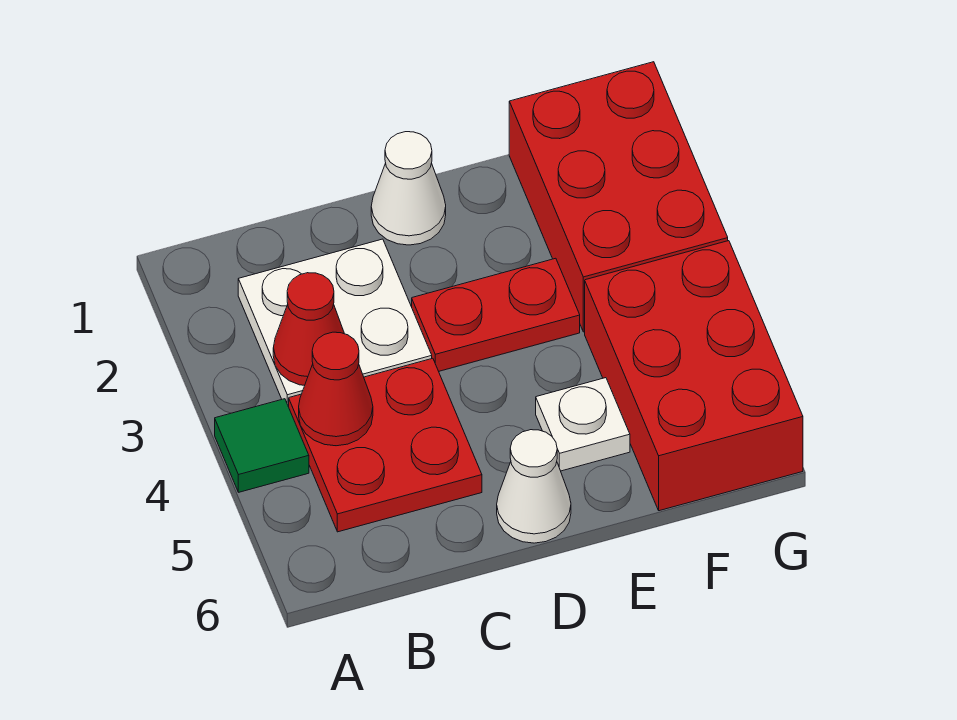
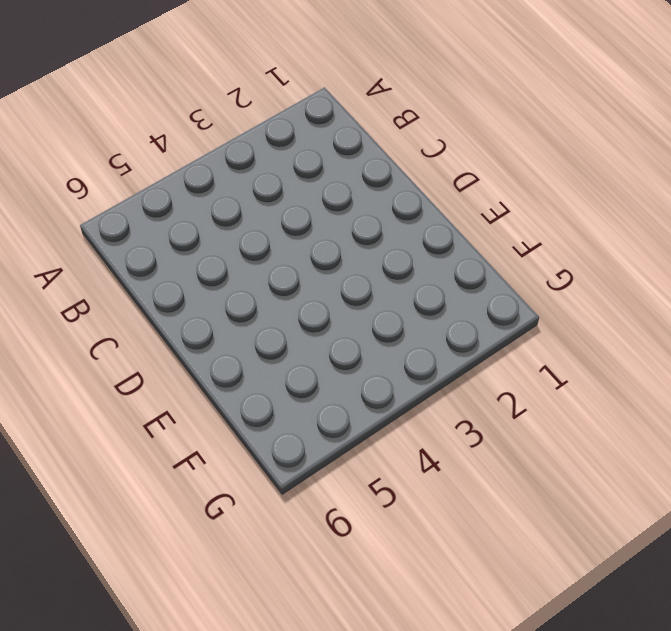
none -> green 1x1 tile [215,399,309,492]
none -> white 2x2 plate [238,239,432,407]

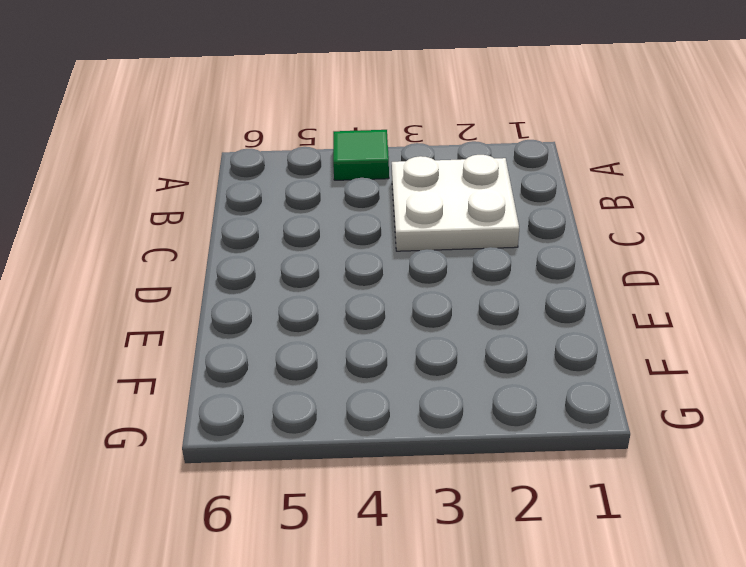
none -> red 2x2 plate [289,358,482,532]
none -> white 1x1 cone [371,132,446,245]

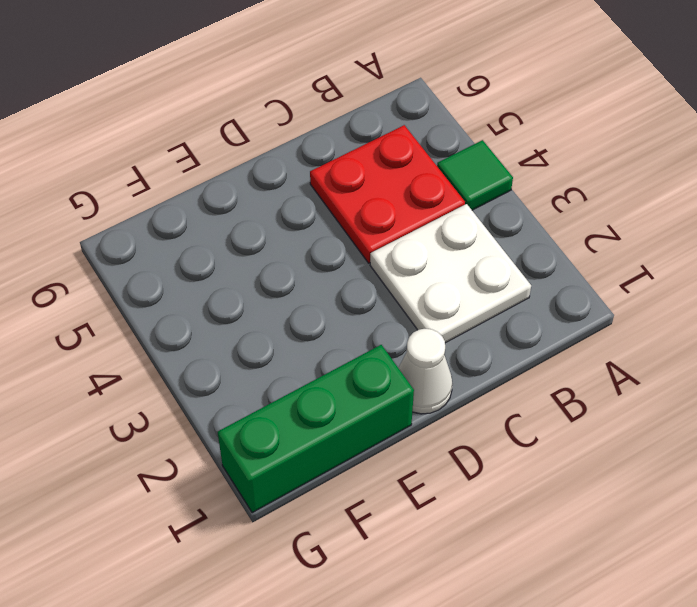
green 1x3 brick [218,345,414,513] -> red 2x3 brick [509,62,728,332]
none -> red 1x2 plate [412,258,580,371]
none -> white 1x1 cone [497,430,571,543]

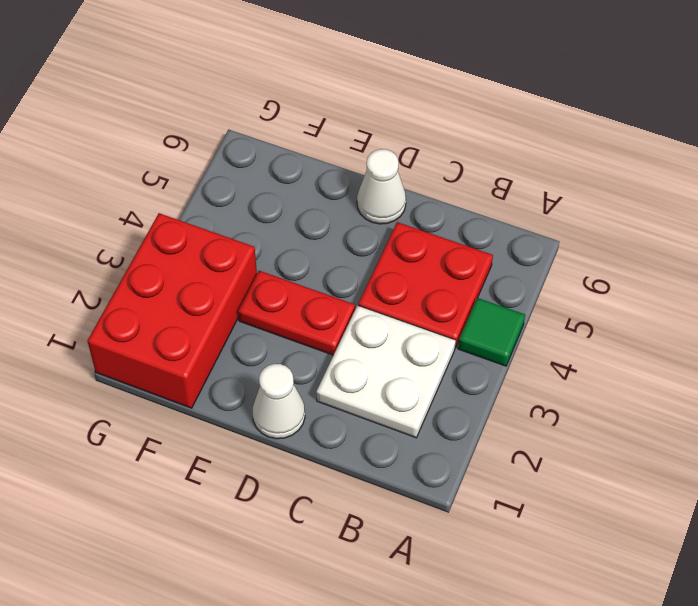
none -> white 1x1 plate [536,378,630,471]
none -> red 2x3 brick [585,241,803,511]

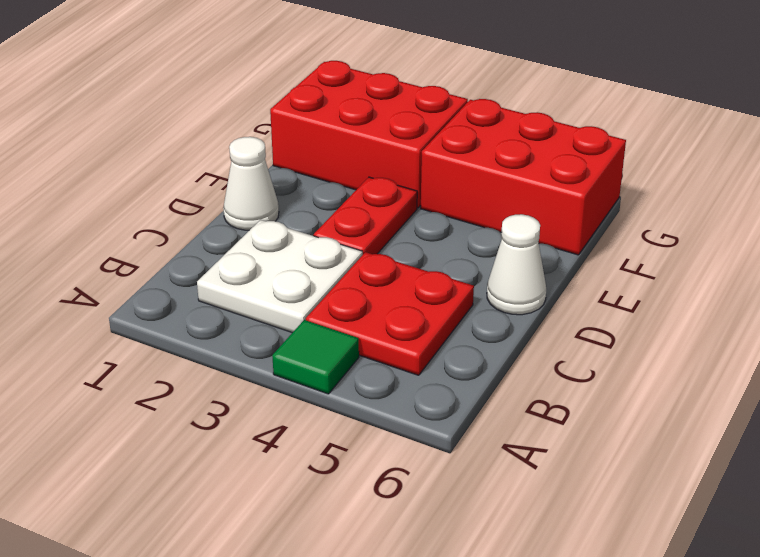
none -> white 1x1 plate [536,378,630,471]
none -> red 1x1 cone [273,273,344,385]

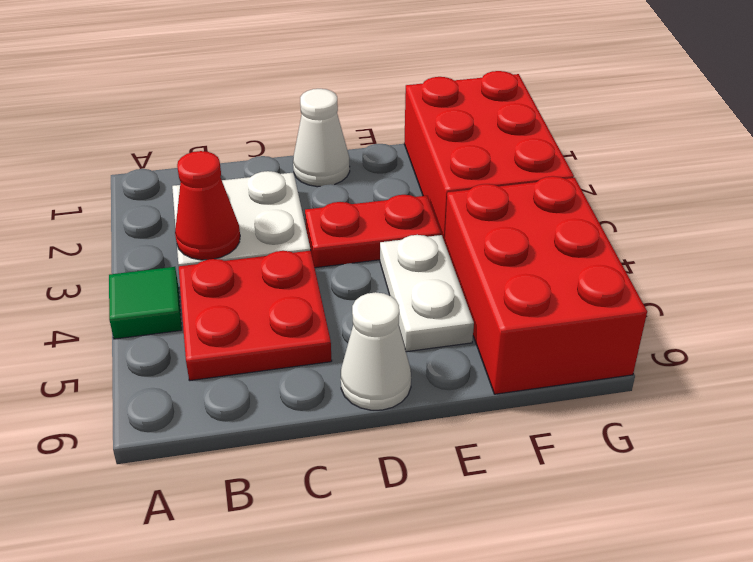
white 1x2 plate [380,235,474,352] -> white 1x1 plate [536,378,630,471]
none -> red 1x1 cone [299,332,373,446]

